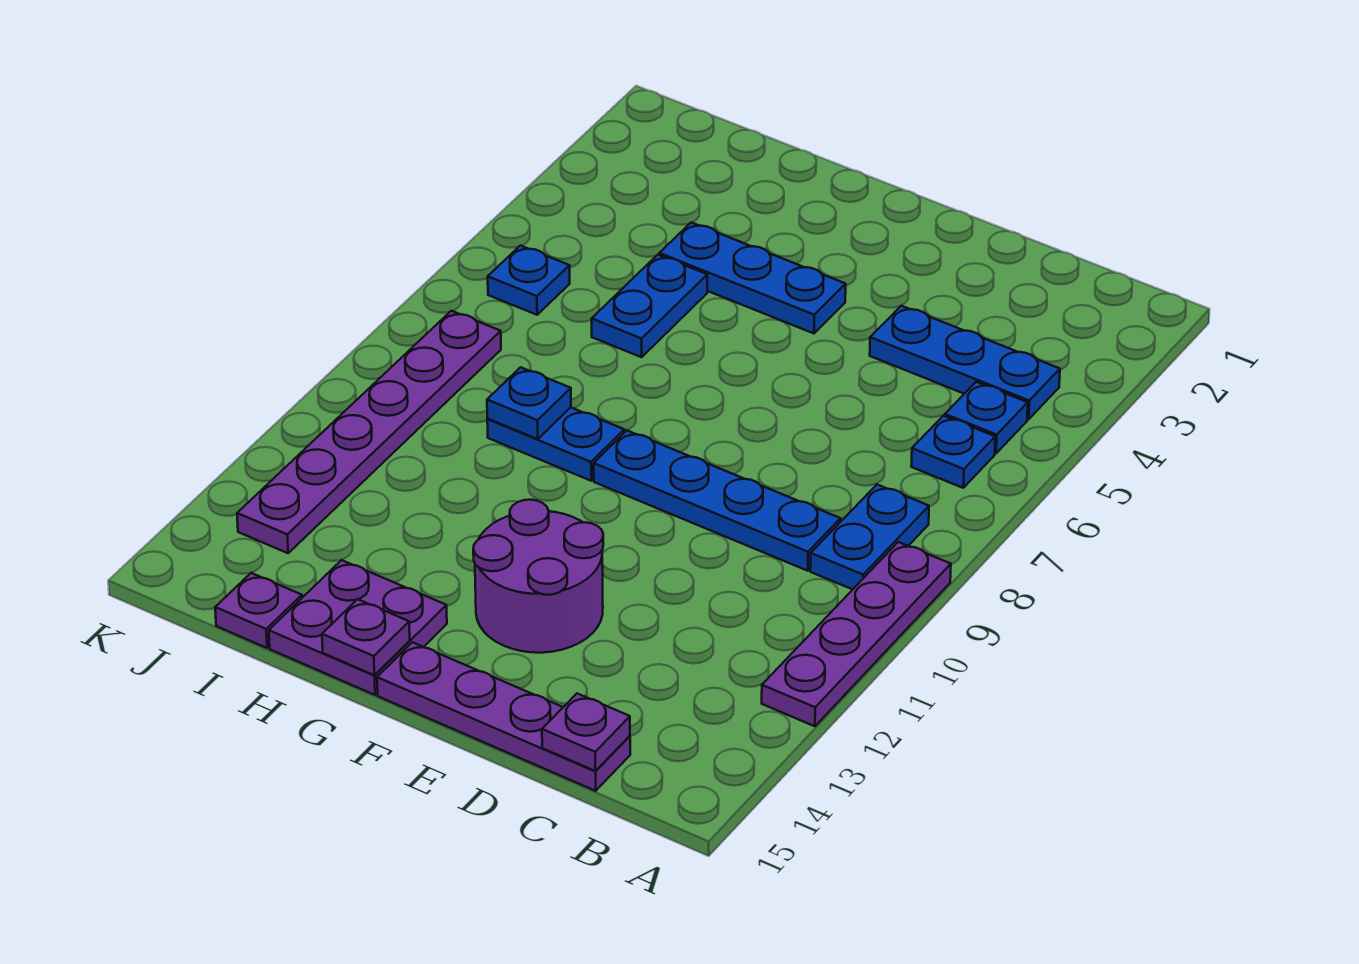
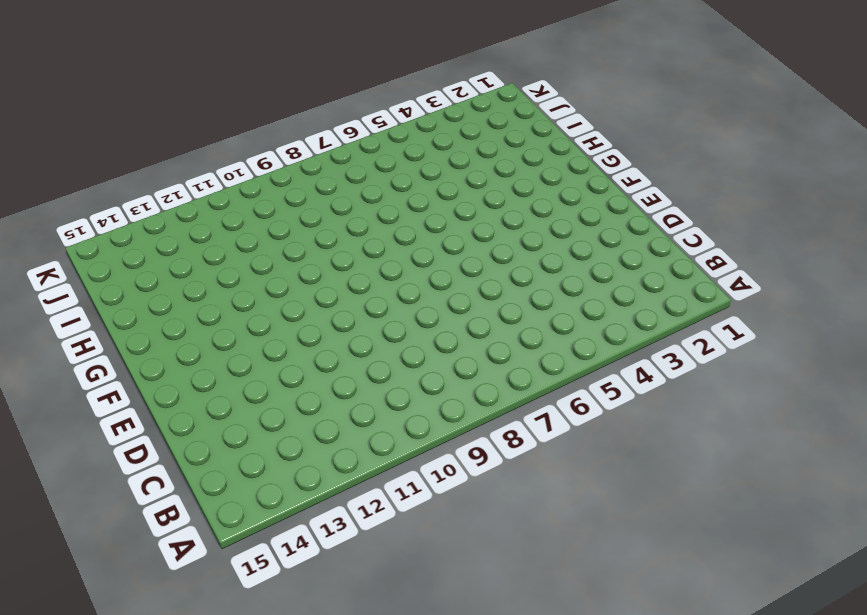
none -> purple 1x4 plate [762,542,951,726]
none -> blue 1x3 plate [870,306,1060,419]
none -> blue 1x1 plate [945,382,1028,453]

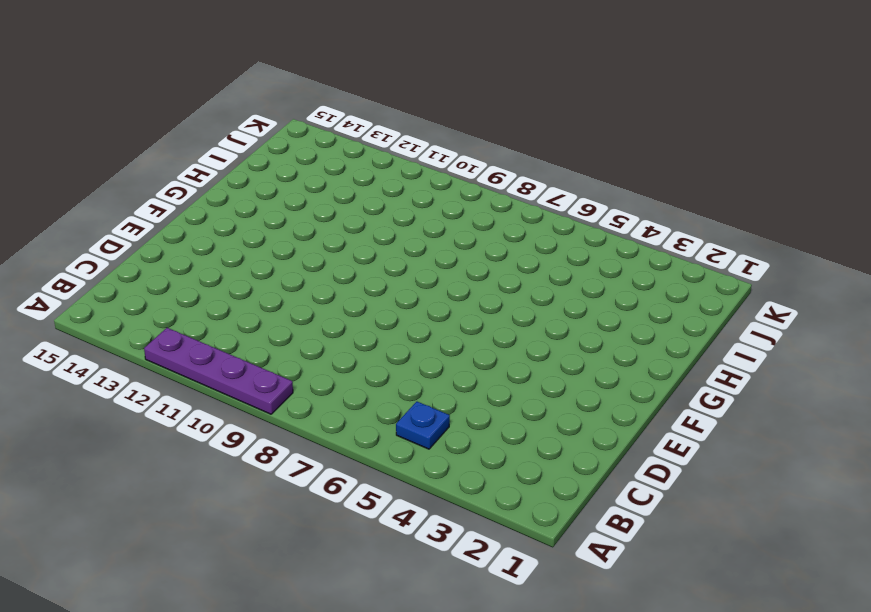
none -> blue 1x3 plate [870,306,1060,419]
none -> blue 1x1 plate [911,416,995,488]
none -> blue 1x2 plate [810,485,929,589]

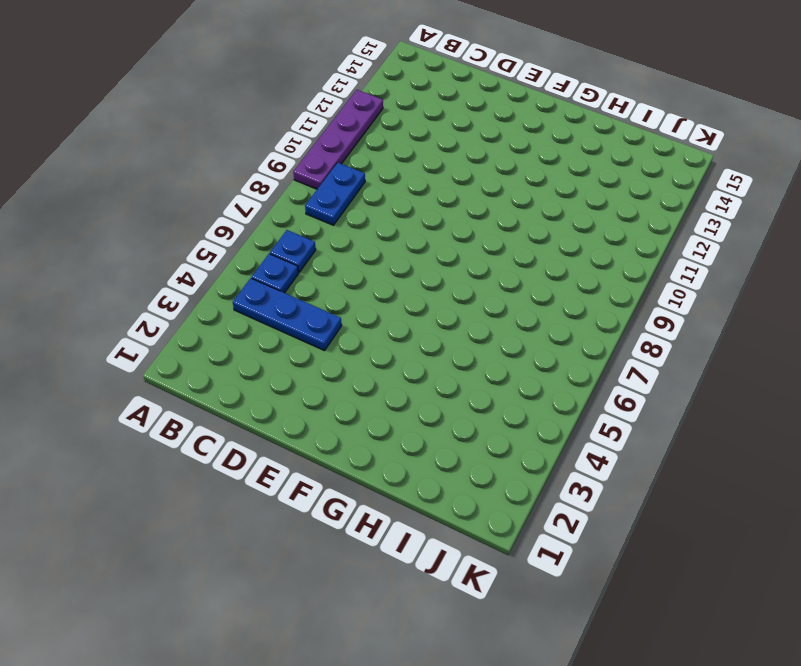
none -> blue 1x4 plate [594,431,841,571]
none -> purple 1x4 plate [377,642,630,791]
none -> purple 2x2 round brick [473,500,603,653]

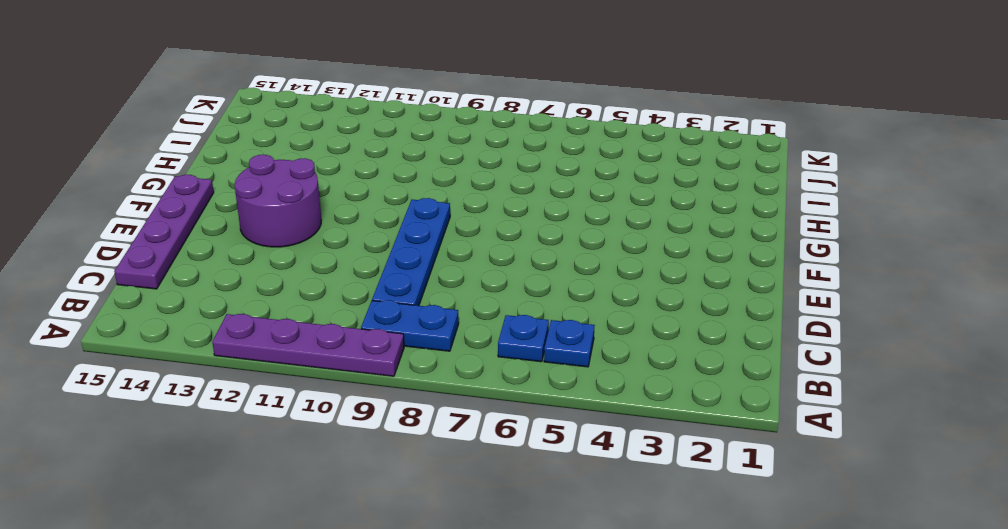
none -> blue 1x3 plate [870,306,1060,419]
none -> blue 1x3 plate [659,222,846,333]
none -> blue 1x2 plate [487,407,624,481]

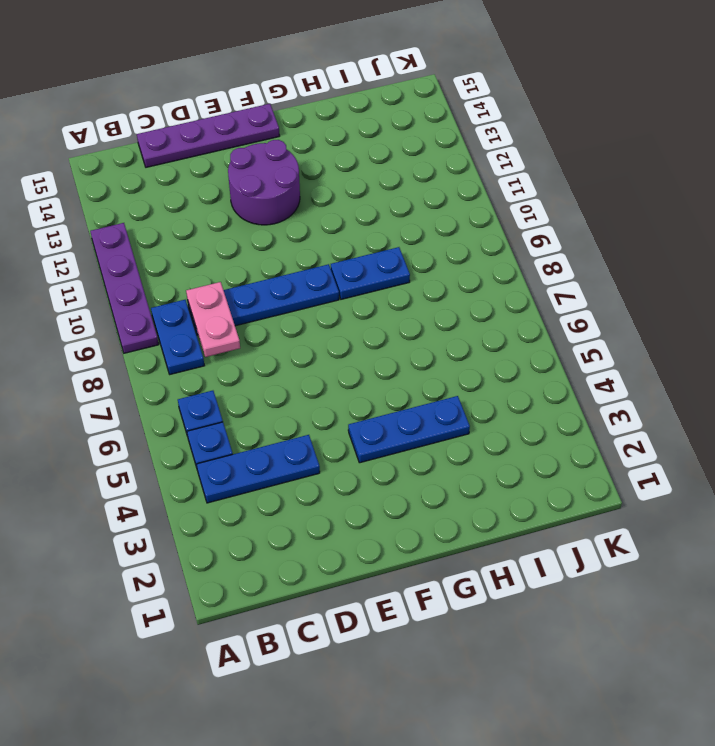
pink 1x2 plate [186,282,240,357] -> none
none -> purple 2x2 plate [269,560,447,695]
none -> blue 1x2 plate [592,255,707,357]
none -> purple 1x1 plate [215,573,302,648]

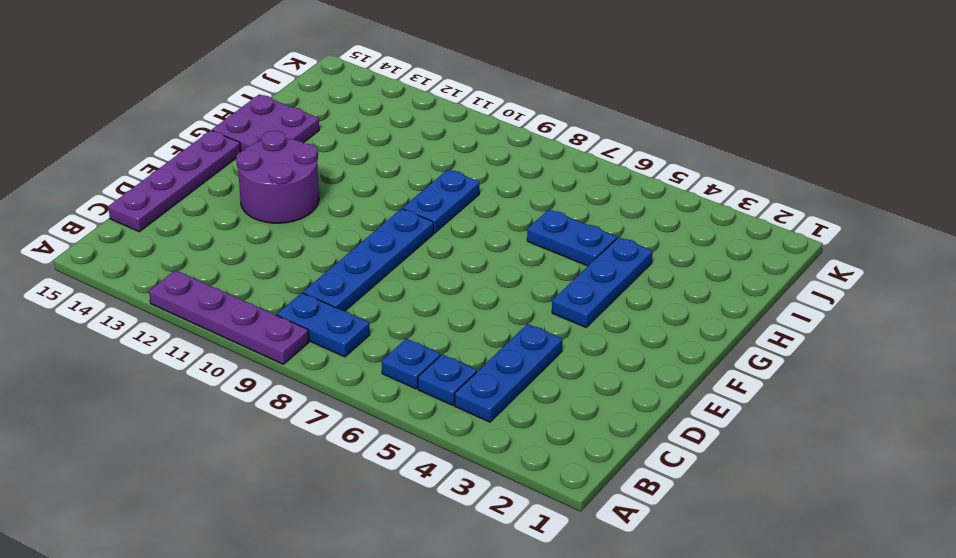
none -> purple 1x1 plate [215,573,302,648]
none -> blue 1x1 plate [488,246,570,315]
none -> purple 1x6 plate [237,311,501,553]

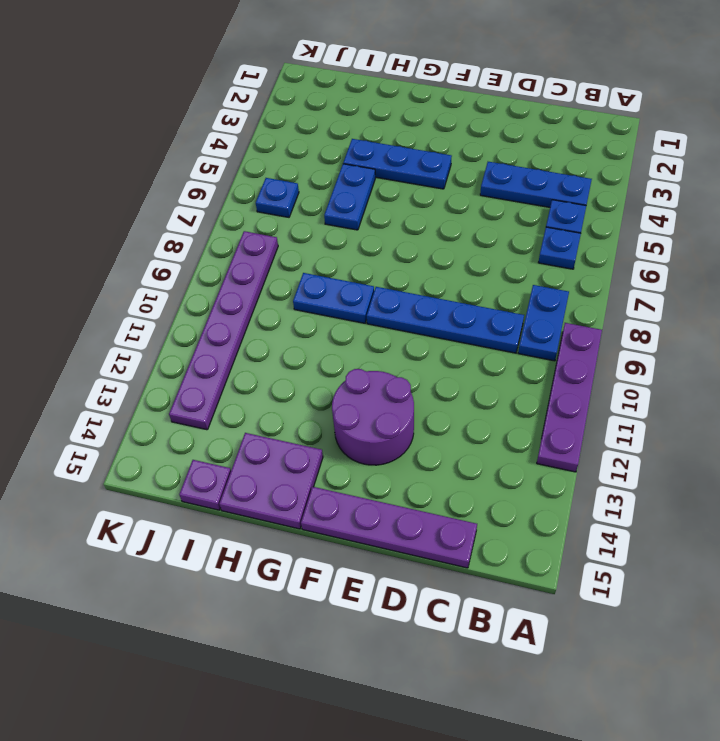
none -> purple 1x1 plate [542,694,630,771]
none -> purple 1x1 plate [322,599,410,675]
none -> blue 1x1 plate [487,367,571,439]

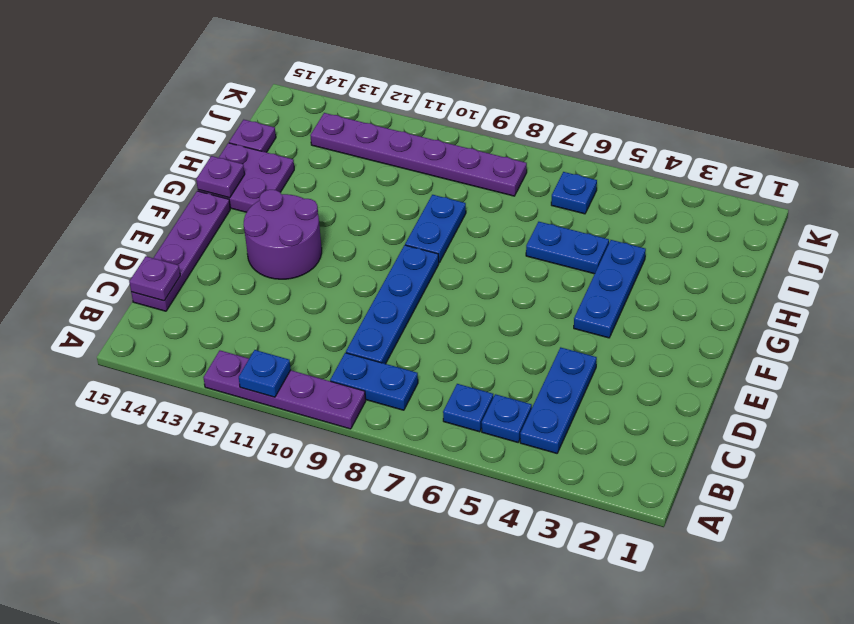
blue 1x1 plate [239,350,291,397] -> blue 1x1 plate moved to [487,367,571,439]

